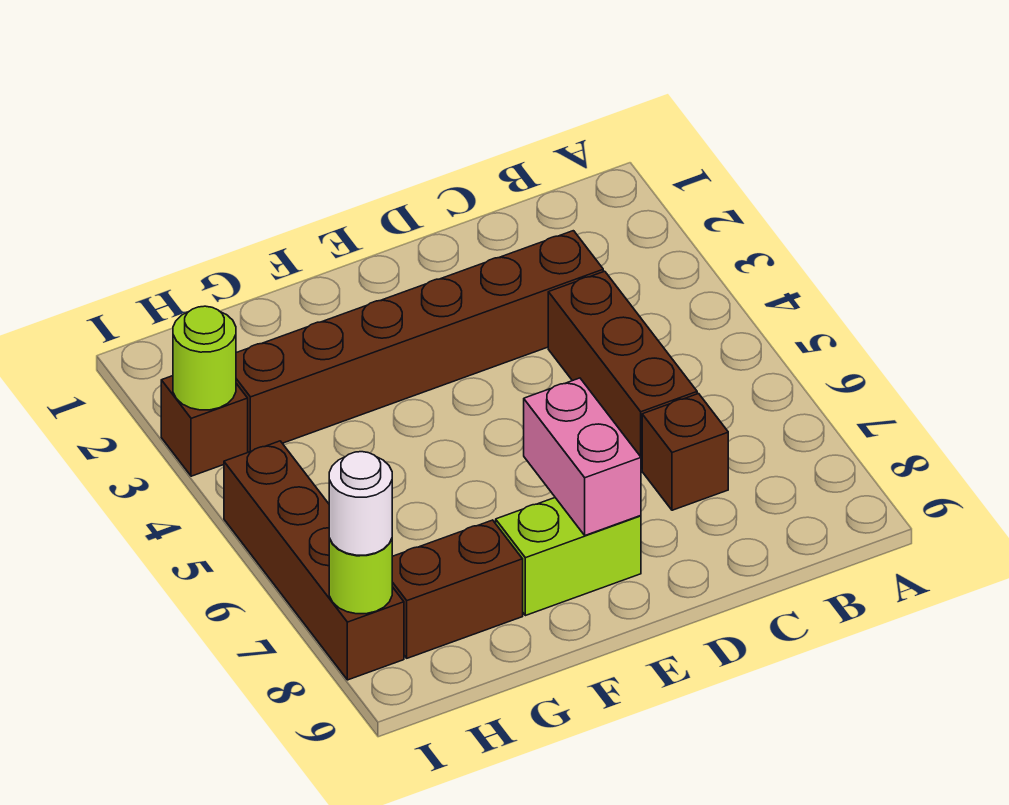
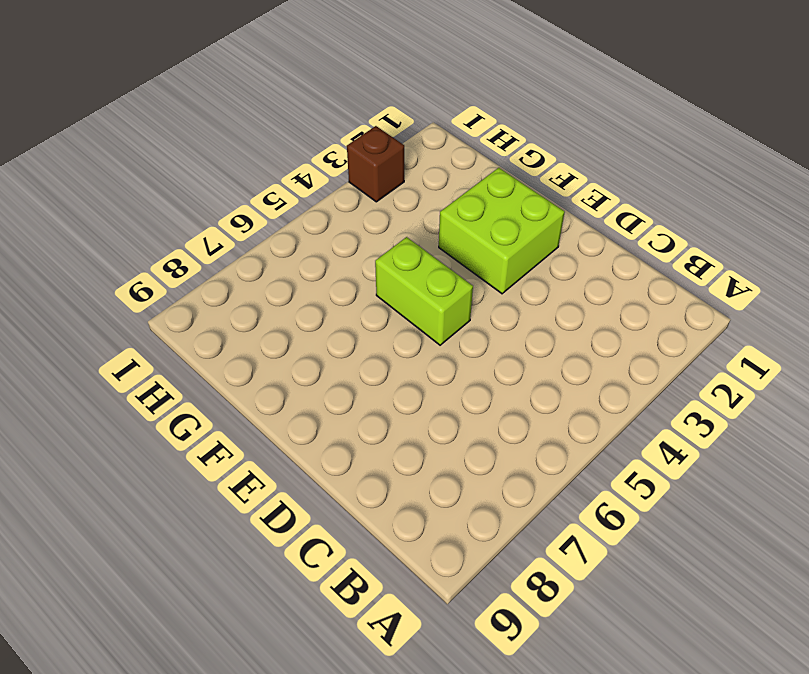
lime 2x2 brick [439,168,565,294] -> brown 1x6 brick [236,231,603,452]
lime 1x2 brick [375,237,473,345] -> lime 1x2 brick moved to [496,498,641,616]
none -> brown 1x3 brick [548,271,697,470]
none -> brown 1x1 brick [642,394,728,510]

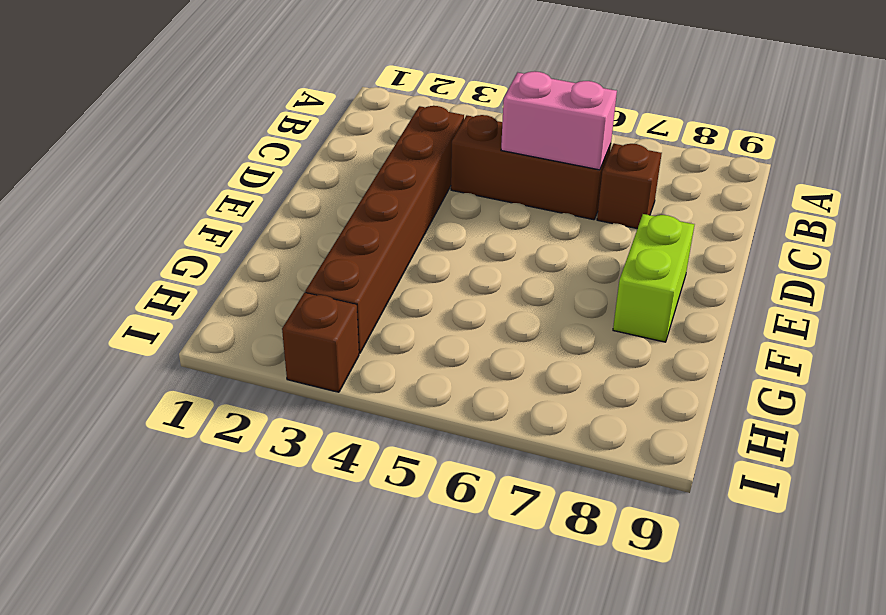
pink 1x2 brick [501,71,617,170] -> pink 1x2 brick moved to [524,378,641,535]
none -> brown 1x2 brick [392,520,523,658]
none -> brown 1x4 brick [224,441,404,680]

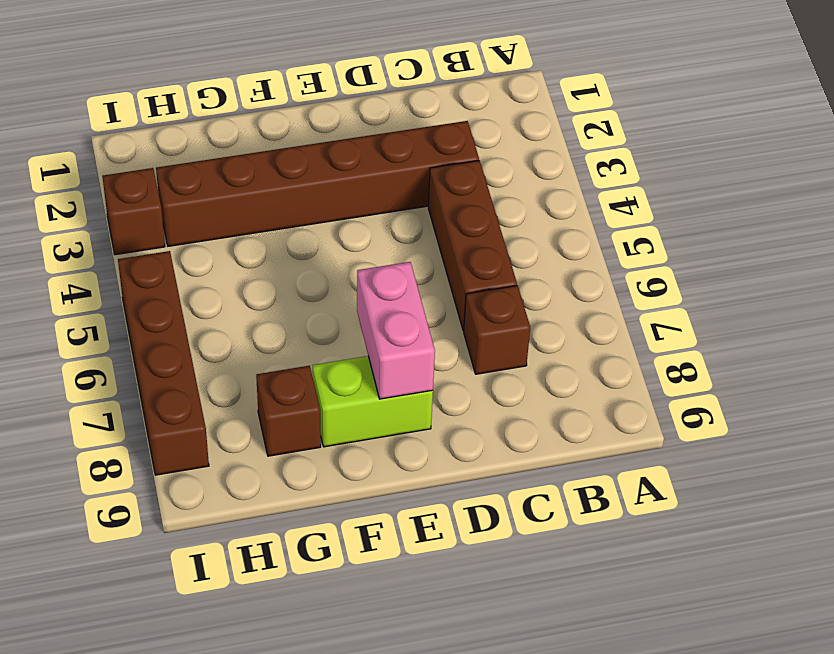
brown 1x1 brick [256,366,321,456] -> brown 1x2 brick [392,520,523,658]
none -> lime 1x1 round brick [173,306,236,410]
none -> lime 1x1 round brick [329,538,392,614]

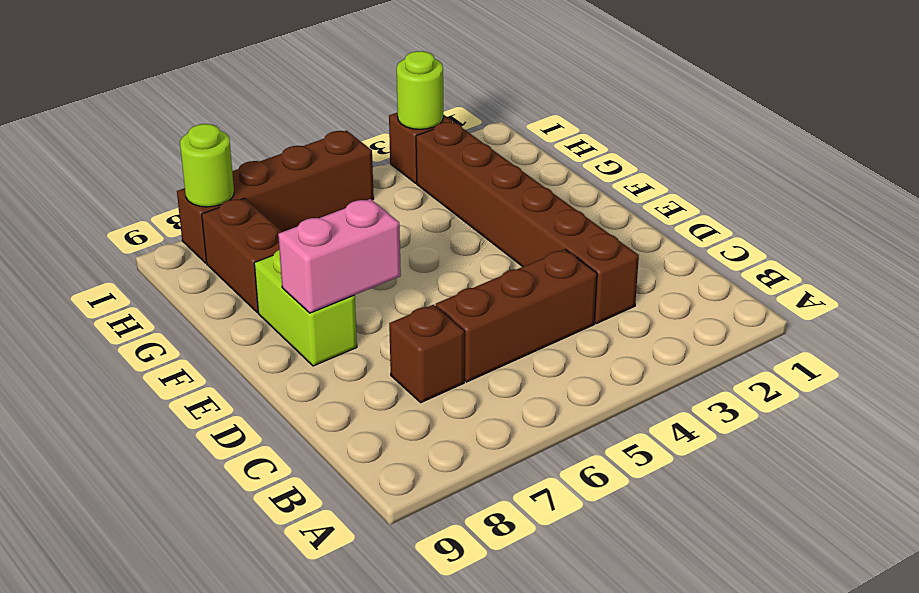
none -> white 1x1 round brick [329,452,392,555]

